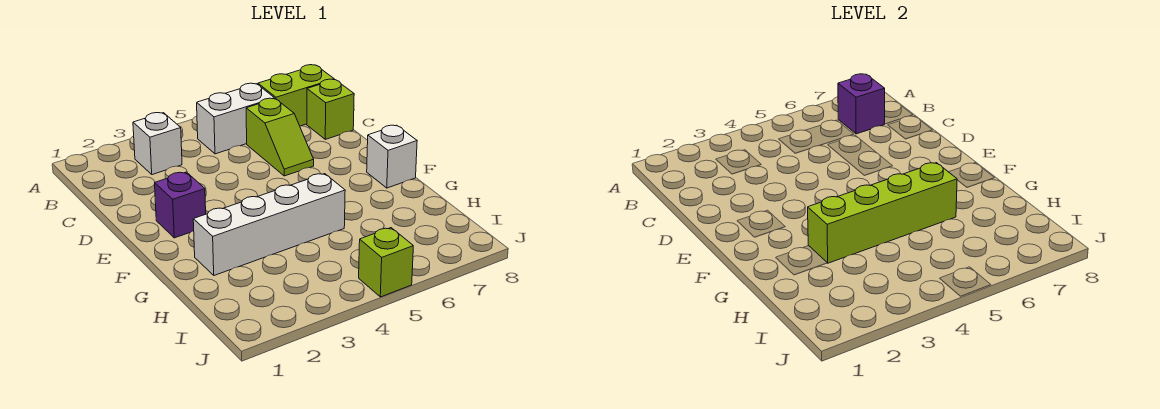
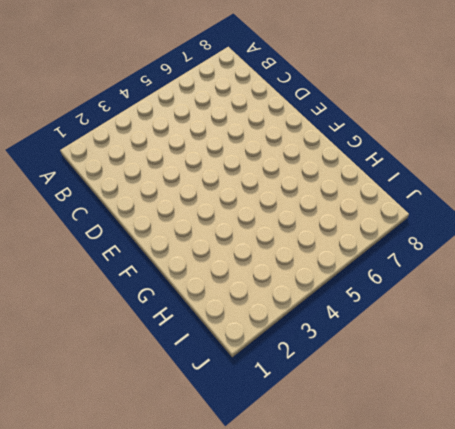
none -> white 1x1 brick [133,113,182,175]
none -> white 1x2 brick [197,83,275,154]

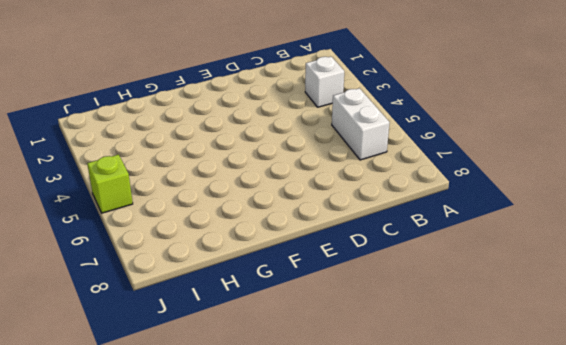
none -> lime 1x2 brick [258,65,334,126]
none -> lime 1x2 slope [246,98,314,176]

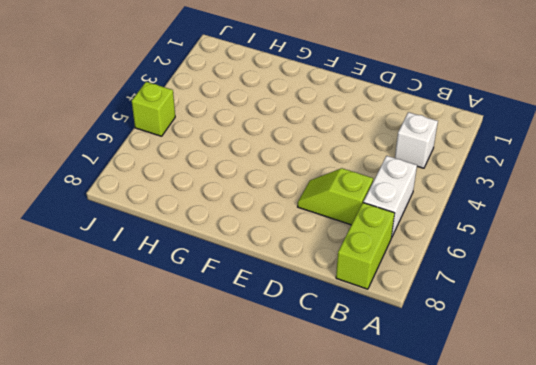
none -> lime 1x1 brick [307,79,354,139]
none -> purple 1x1 brick [155,172,206,238]

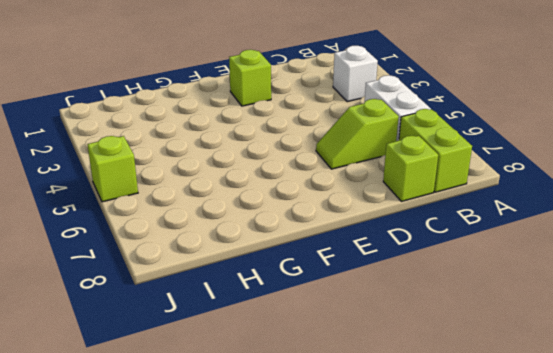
lime 1x1 brick [229,50,271,106] -> purple 1x1 brick [155,172,206,238]
none -> white 1x1 brick [367,125,417,188]
none -> white 1x4 brick [193,174,345,275]

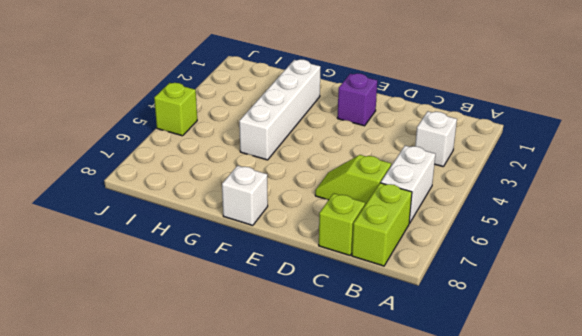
none -> purple 1x1 brick [838,74,885,134]
none -> lime 1x4 brick [808,163,957,263]

